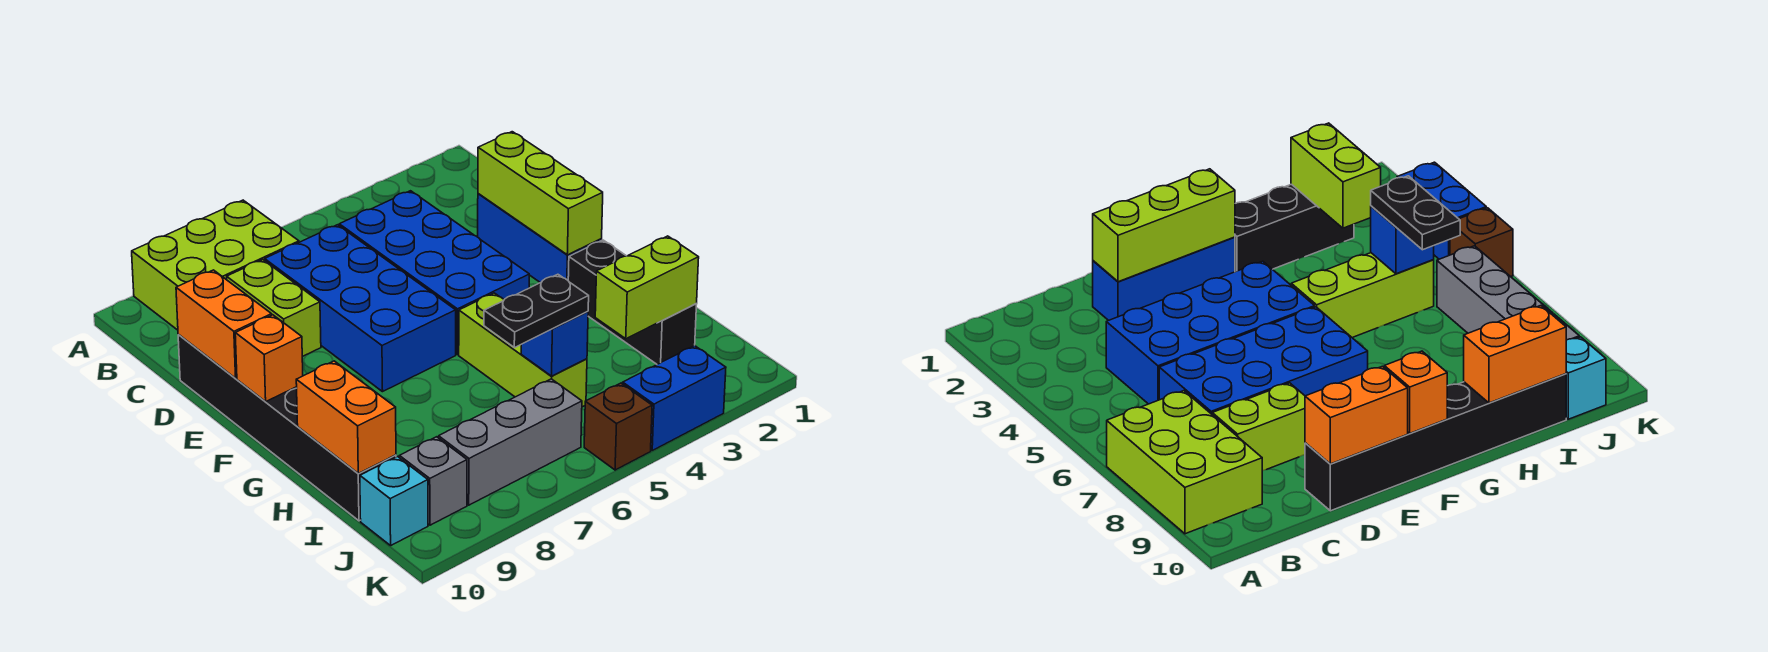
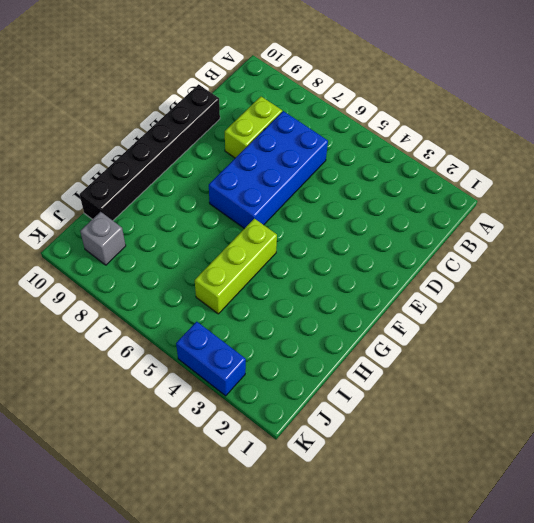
none -> lime 2x3 brick [132,200,299,330]
none -> blue 2x4 brick [339,191,529,355]
none -> blue 1x3 brick [478,194,602,283]

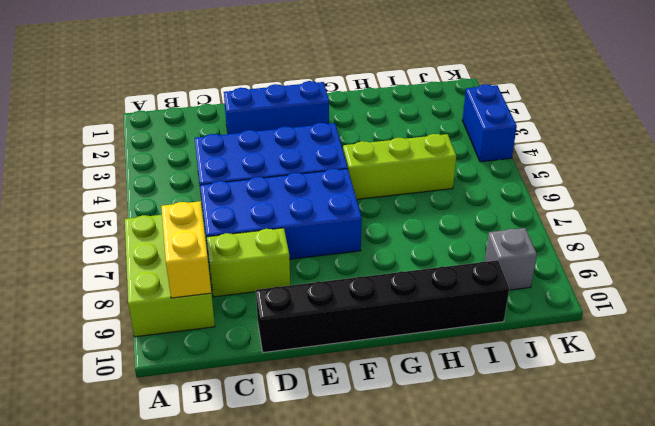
yellow 1x2 brick [161,201,211,298] -> none
none -> black 1x3 brick [568,240,697,364]
none -> grey 1x3 brick [439,379,582,505]
none -> cyan 1x1 brick [360,457,428,545]

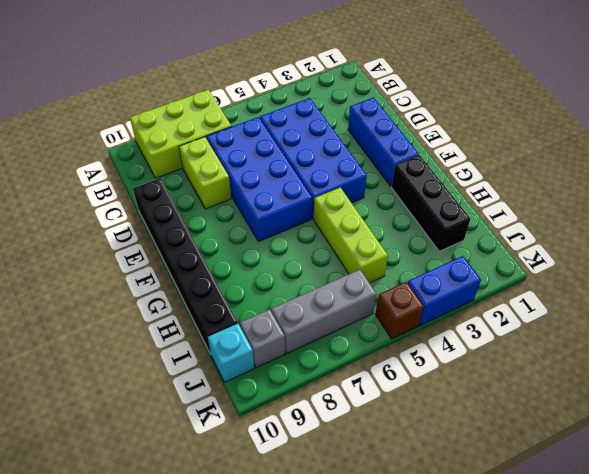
none -> lime 1x3 brick [478,132,603,255]
none -> orange 1x2 brick [176,270,272,378]
none -> orange 1x1 brick [235,315,303,401]

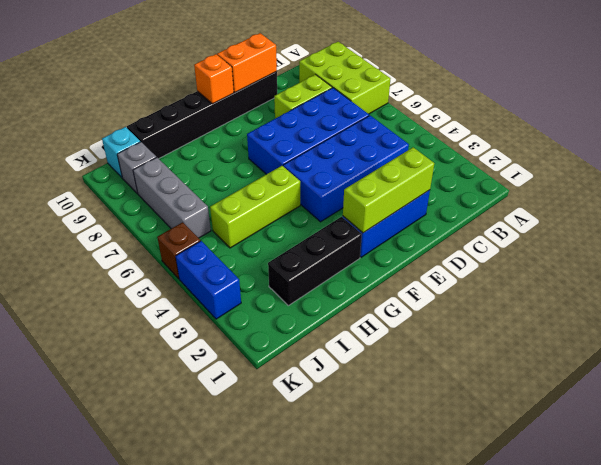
none -> orange 1x2 brick [296,361,396,473]
none -> lime 1x2 brick [595,236,699,339]
none -> blue 1x1 brick [521,311,588,376]

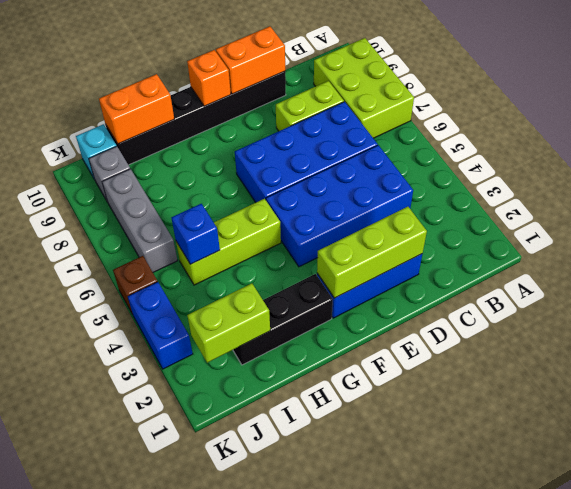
lime 1x2 brick [187,283,270,363] -> lime 1x2 brick turned to [595,236,699,339]
none -> black 1x2 plate [484,274,589,347]

